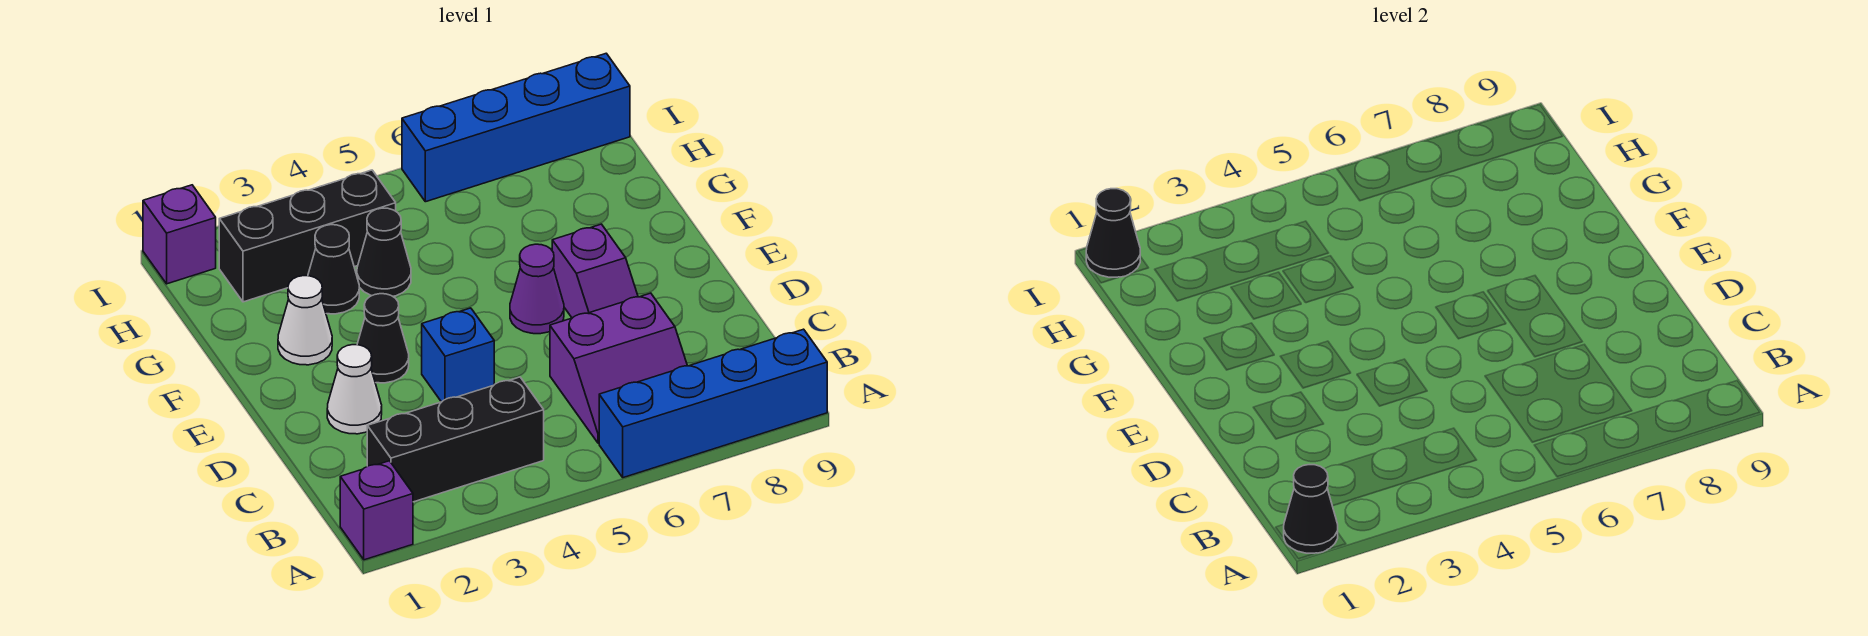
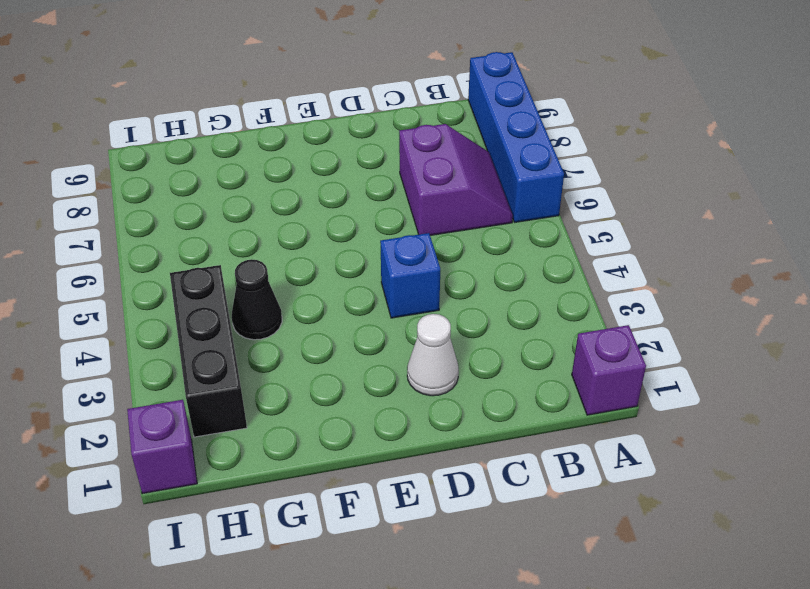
none -> black 1x3 brick [367,377,544,502]
none -> purple 1x2 slope [552,224,638,318]
none -> black 1x1 cone [357,294,409,383]

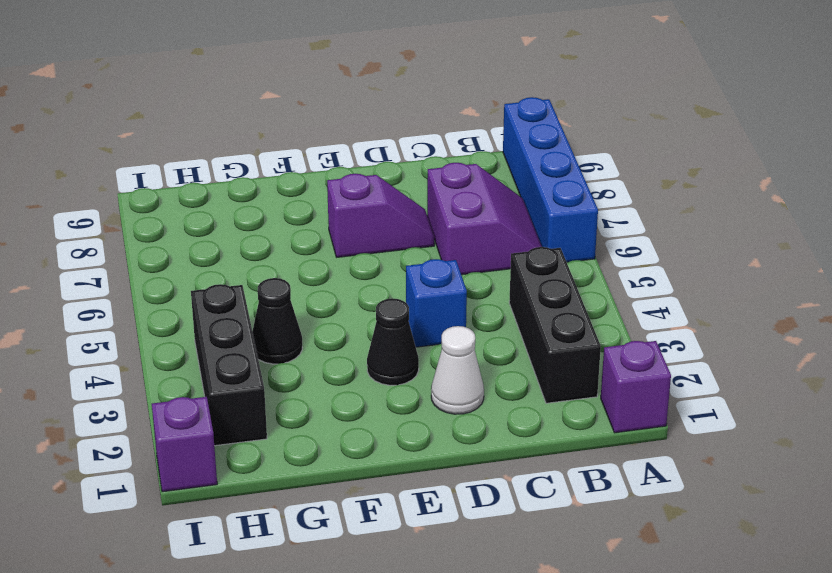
none -> purple 1x1 cone [510,244,564,334]
none -> white 1x1 cone [278,276,332,365]
none -> black 1x1 cone [308,225,359,314]

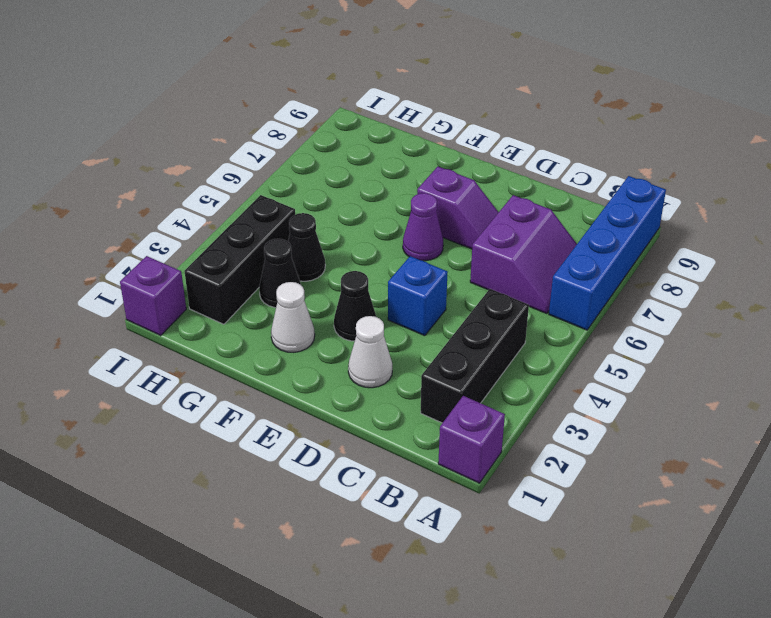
none -> blue 1x4 brick [402,53,630,202]
none -> black 1x1 cone [1284,465,1338,553]
none -> black 1x1 cone [1086,189,1140,277]

